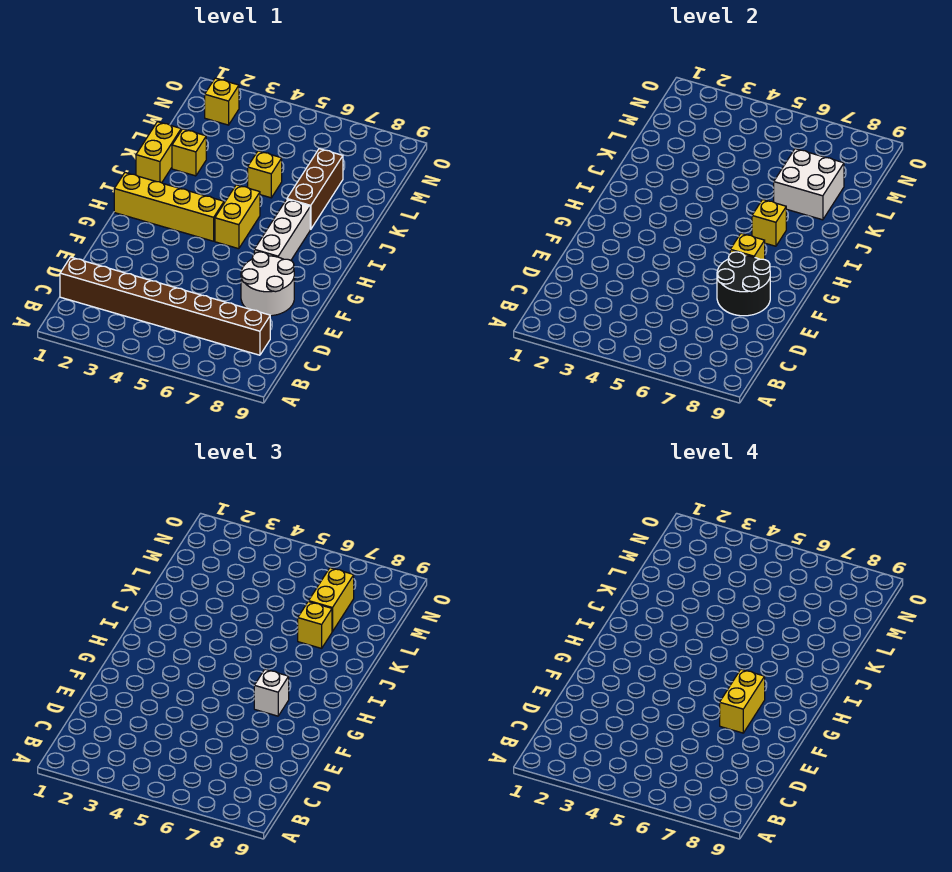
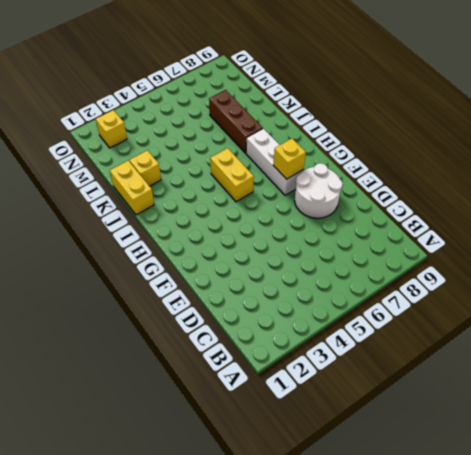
none -> brown 1x8 brick [60,257,270,355]
none -> yellow 1x4 brick [114,173,224,241]
none -> yellow 1x1 brick [248,151,282,198]

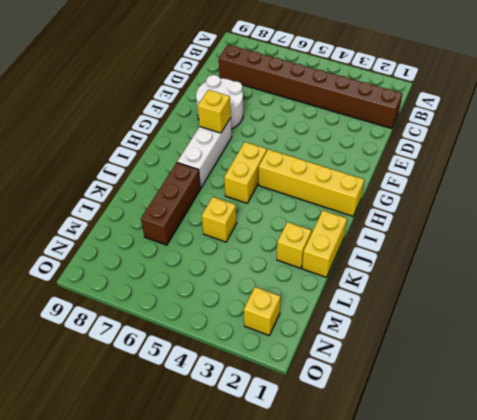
none -> black 2x2 round brick [717,252,770,316]
none -> yellow 1x1 brick [752,199,786,246]
none -> white 2x2 brick [774,149,844,220]

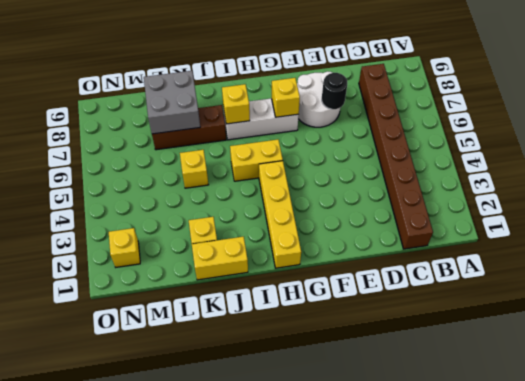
black 1x1 round brick [322,73,347,109] -> black 2x2 round brick [717,252,770,316]
grey 2x2 brick [144,71,200,134] -> white 2x2 brick [774,149,844,220]
none -> white 1x1 brick [254,669,289,716]
none -> yellow 1x1 brick [298,601,332,648]
none -> yellow 1x2 brick [309,568,354,632]

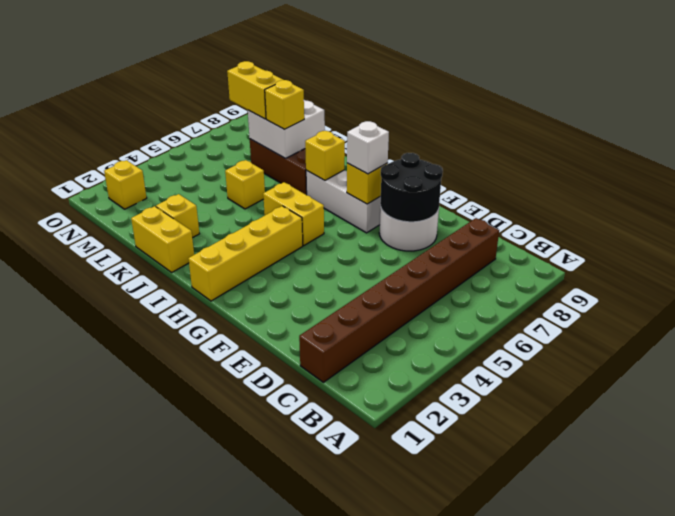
none -> yellow 1x2 brick [720,669,765,733]

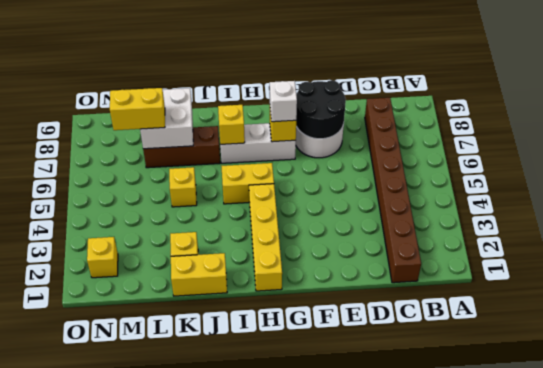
none -> yellow 1x1 brick [298,601,332,648]
none -> yellow 1x2 brick [720,669,765,733]

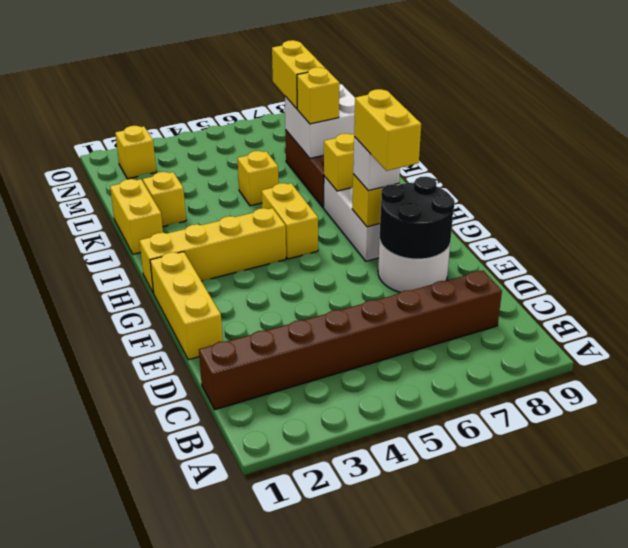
yellow 1x3 brick [150,252,223,360] -> none

